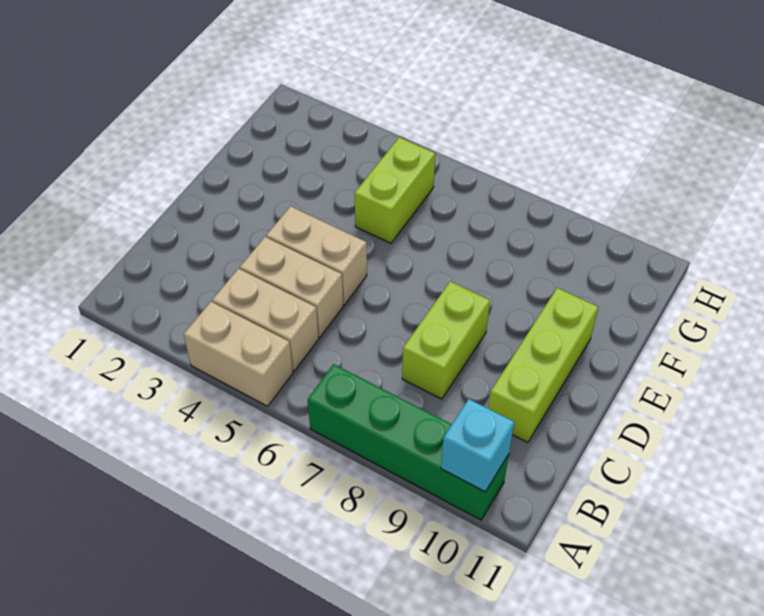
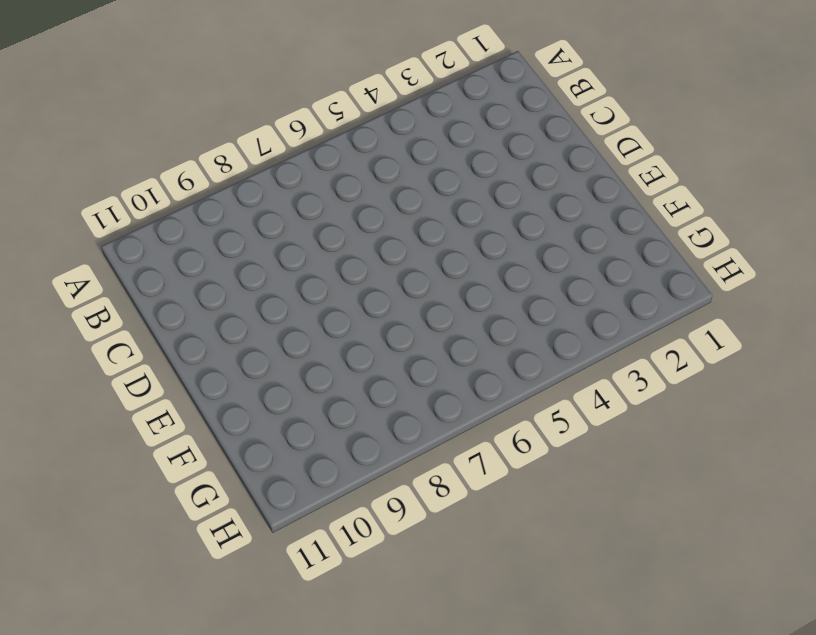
none -> tan 1x2 brick [184,302,293,406]
none -> green 1x4 brick [308,364,509,520]

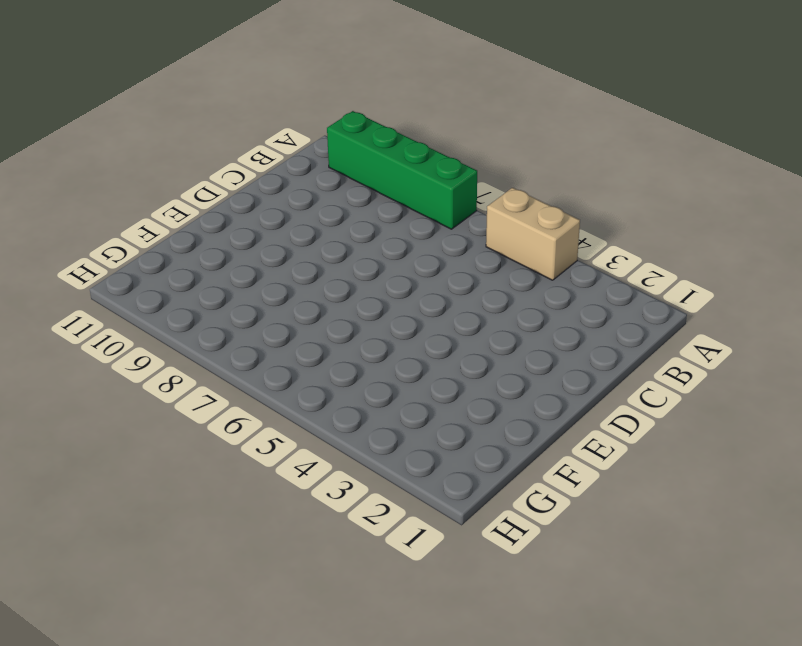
none -> tan 1x2 brick [212,269,319,371]
none -> tan 1x2 brick [240,237,343,338]

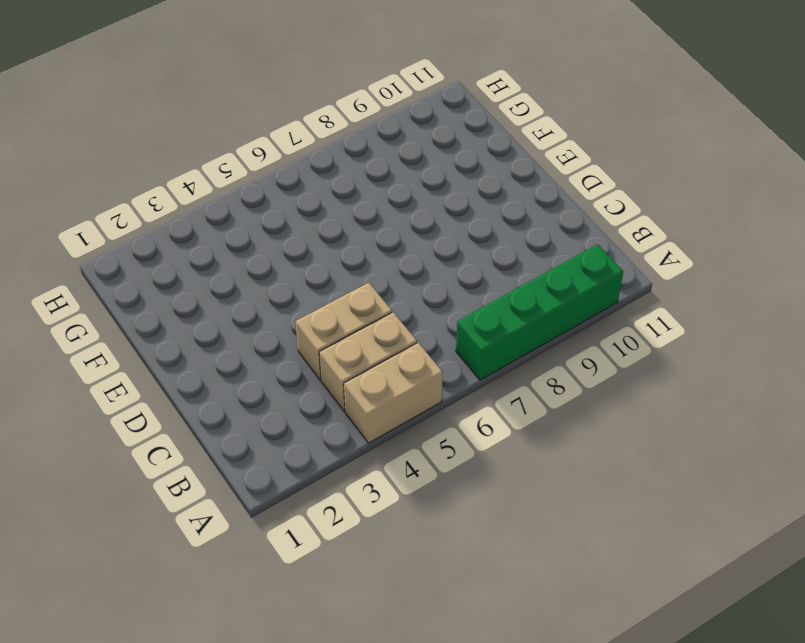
none -> lime 1x2 brick [402,282,490,399]
none -> lime 1x3 brick [488,288,598,442]

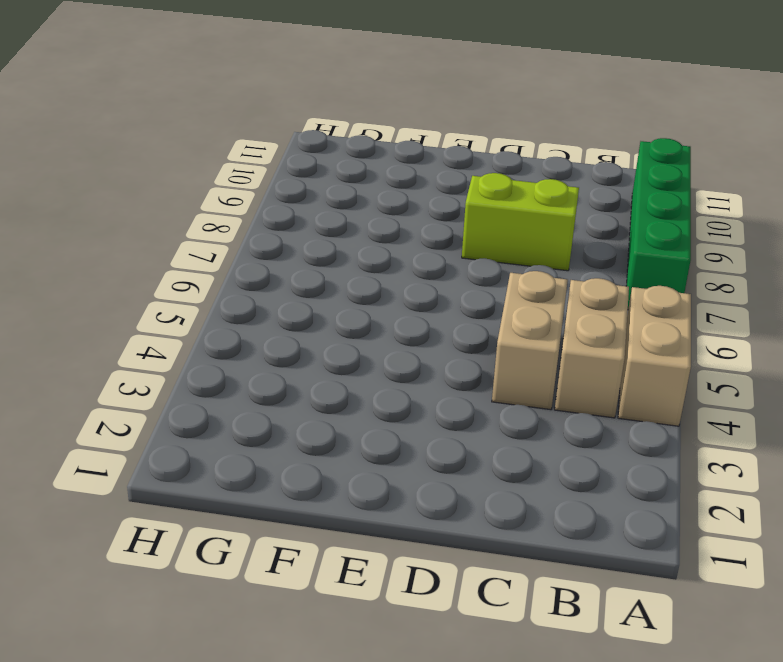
none -> lime 1x3 brick [488,288,598,442]
none -> tan 1x2 brick [266,206,367,305]

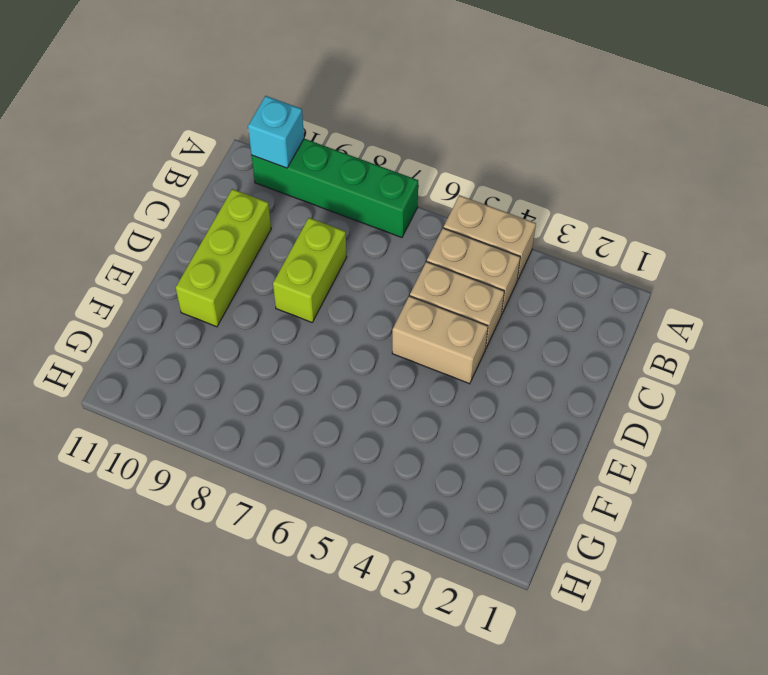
none -> lime 1x2 brick [354,137,435,243]

